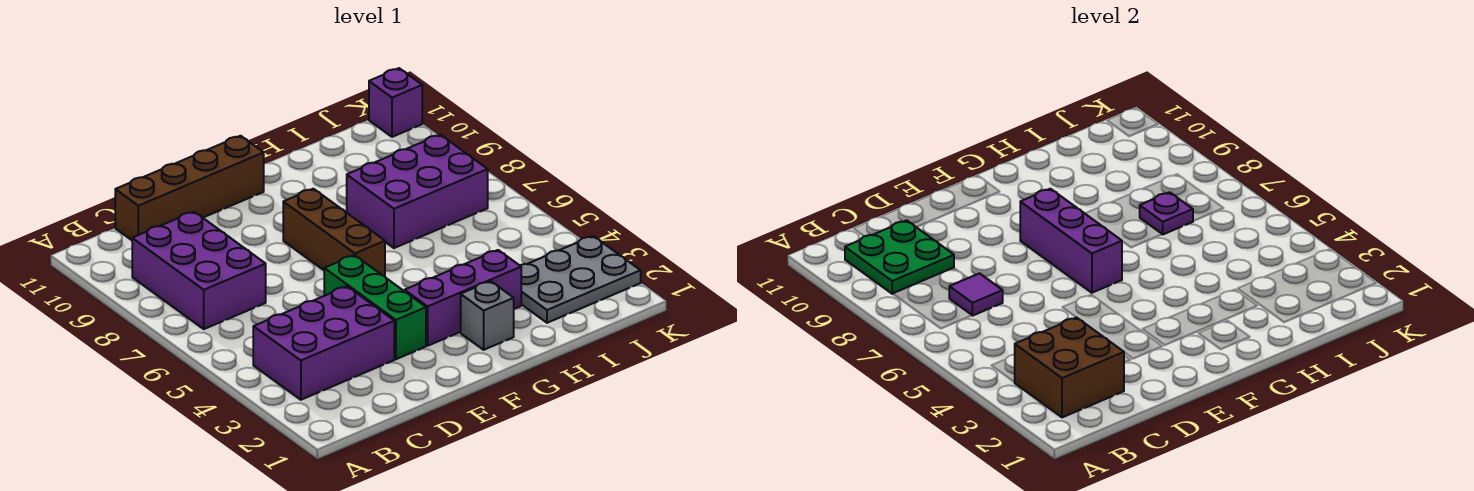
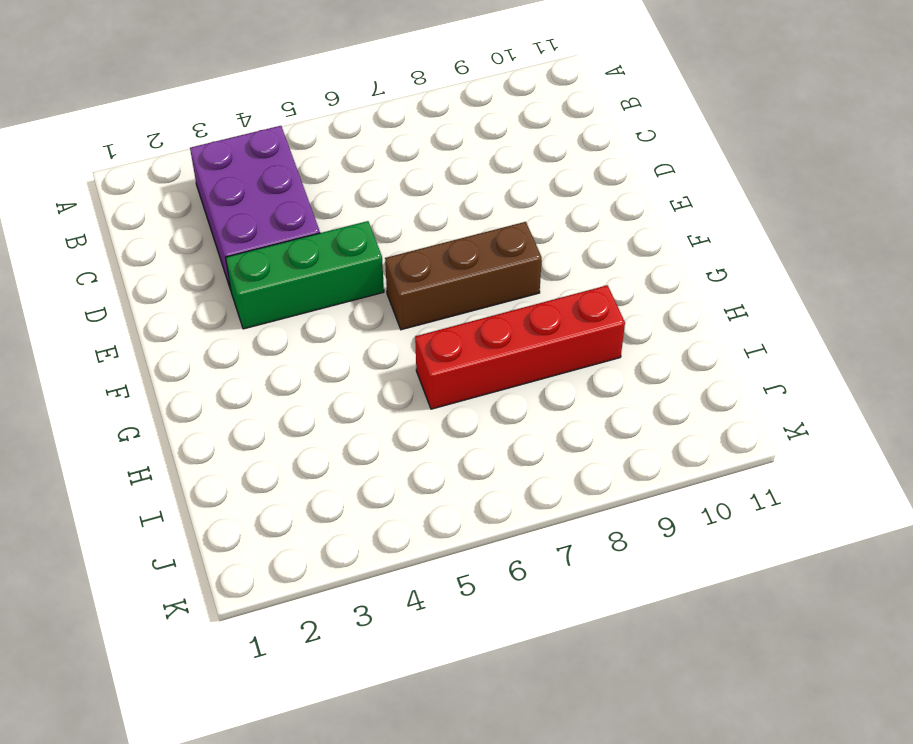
red 1x4 brick [415,285,625,409] -> purple 2x3 brick [347,135,488,248]
none -> purple 2x3 brick [132,212,266,329]
none -> brown 1x4 brick [115,136,264,240]
none -> purple 1x3 brick [405,250,521,346]

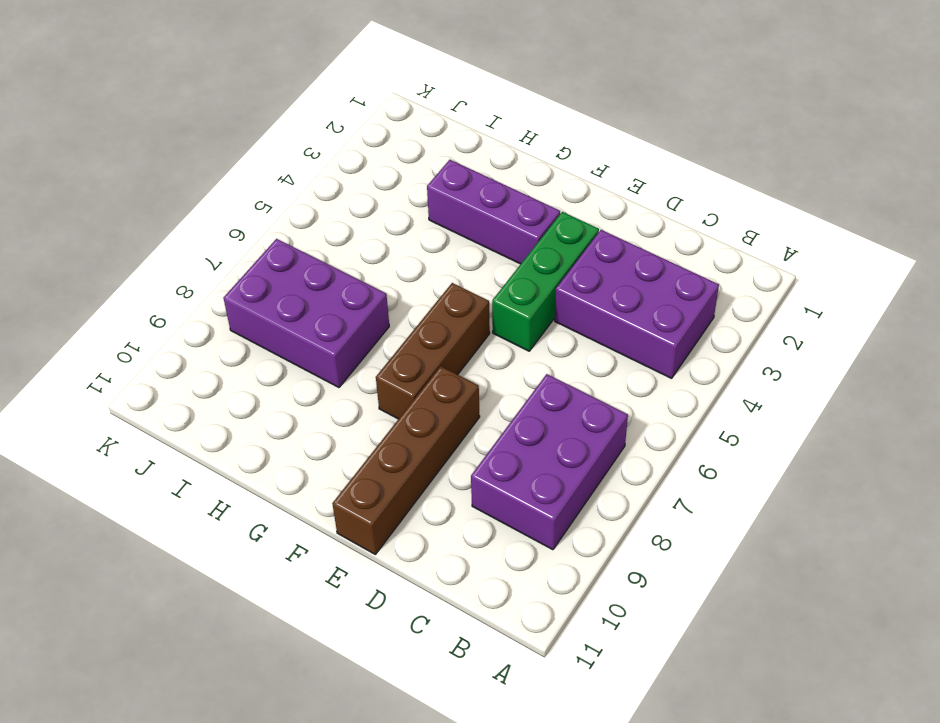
brown 1x4 brick [332,366,480,554] -> brown 1x4 brick turned to [115,136,264,240]
none -> grey 1x1 brick [461,281,514,350]
none -> grey 2x3 plate [520,236,641,323]
none -> purple 1x1 brick [369,68,422,137]

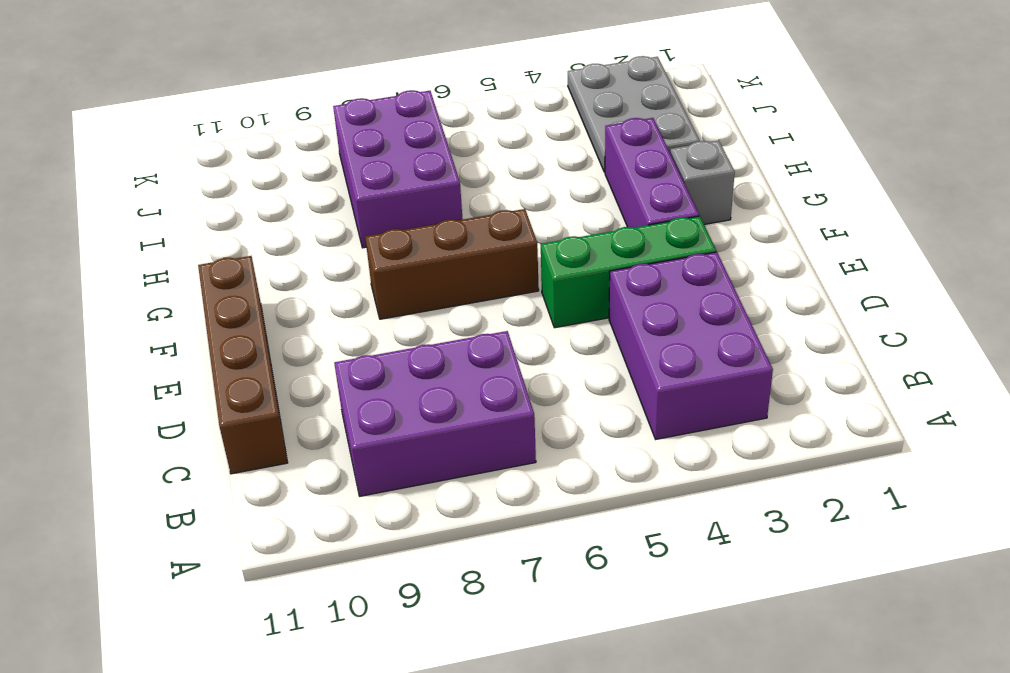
none -> purple 1x1 brick [369,68,422,137]
none -> brown 2x2 brick [1015,317,1124,417]
none -> green 2x2 plate [845,220,954,294]

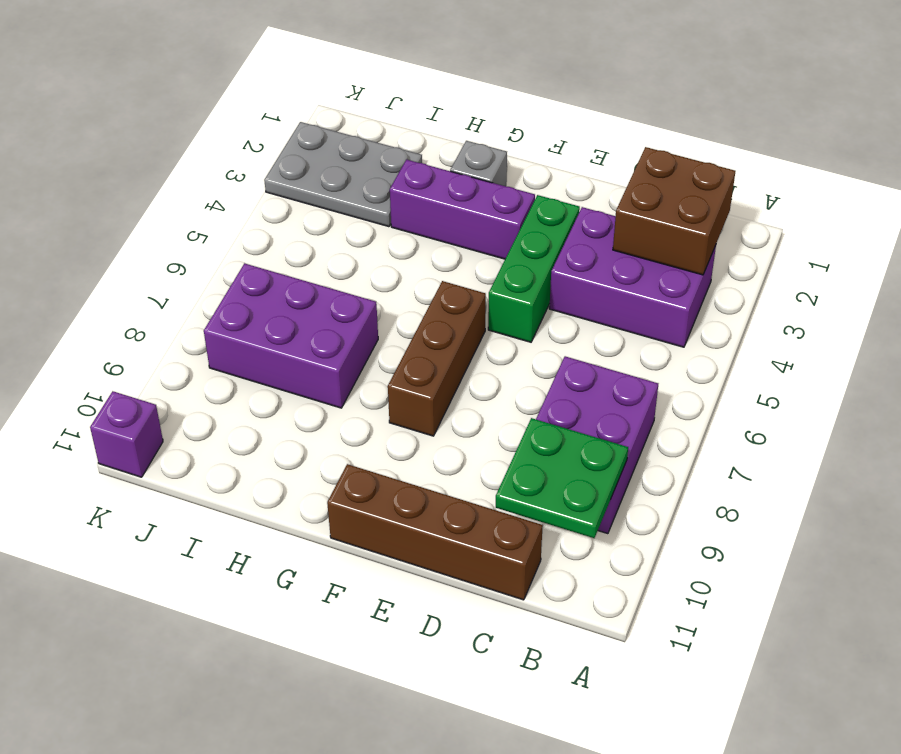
none -> purple 1x1 tile [949,273,1003,316]
none -> purple 1x3 brick [1020,189,1122,293]
none -> purple 1x1 plate [1140,192,1193,234]

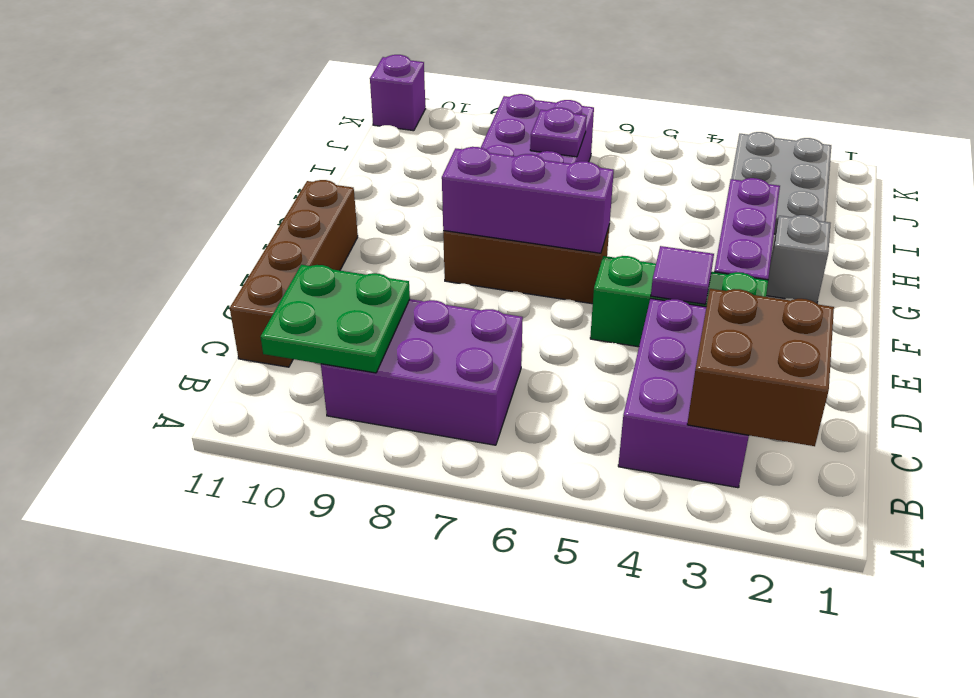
purple 1x1 tile [651,246,714,304] -> purple 1x1 tile moved to [949,273,1003,316]

